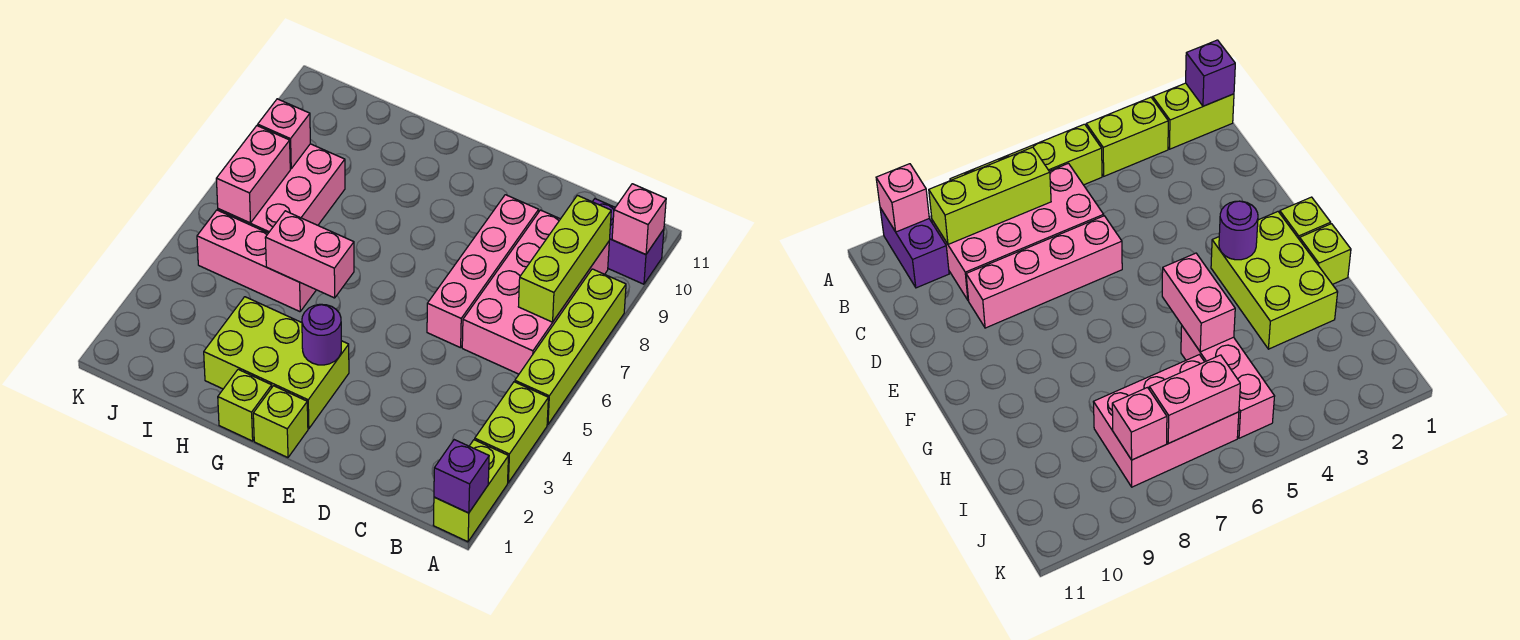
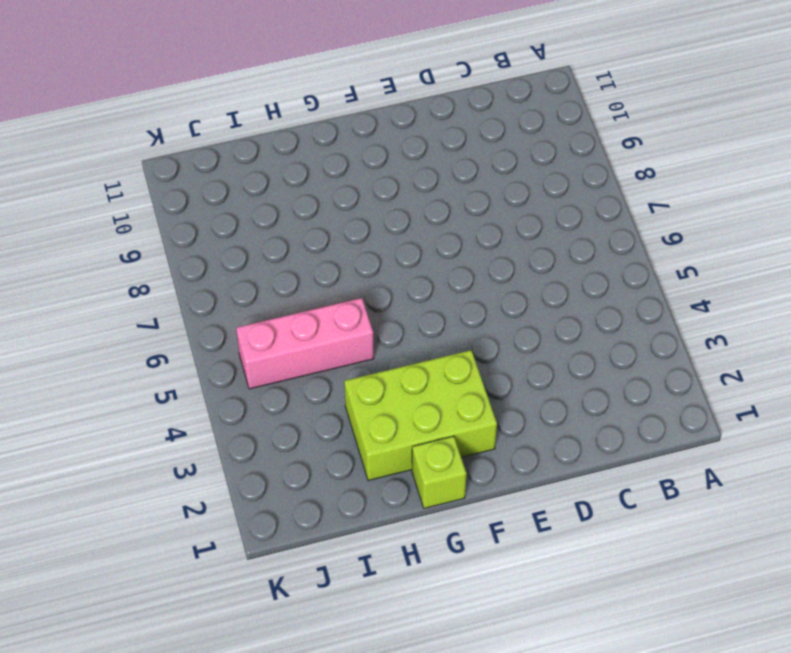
none -> lime 1x2 brick [433,440,508,542]
none -> lime 1x2 brick [475,382,548,483]
none -> lime 1x4 brick [515,269,626,425]

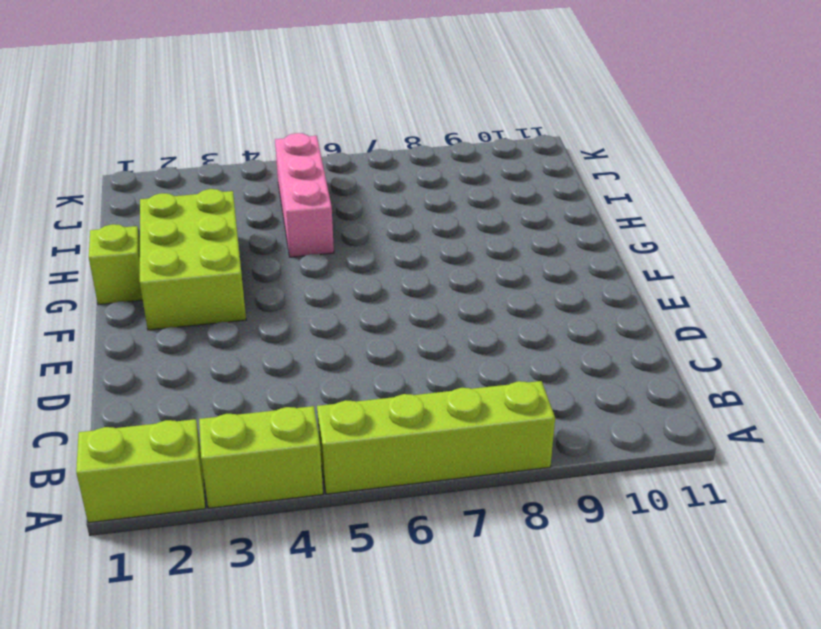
none -> purple 1x2 brick [593,199,664,284]
none -> pink 2x4 brick [462,210,609,374]
none -> pink 1x4 brick [427,195,539,348]

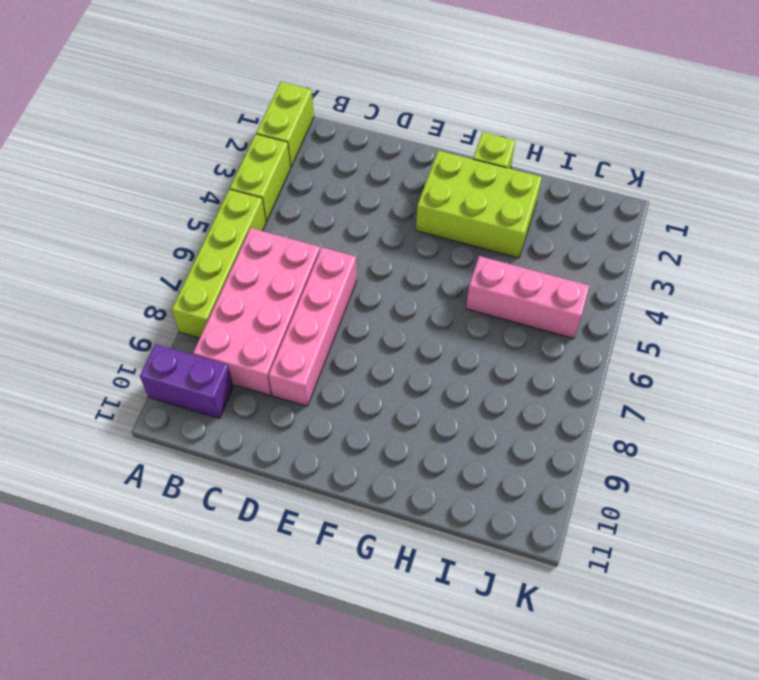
none -> lime 1x1 brick [253,386,308,458]
none -> pink 2x3 brick [218,144,345,233]
none -> purple 1x1 brick [434,440,489,513]

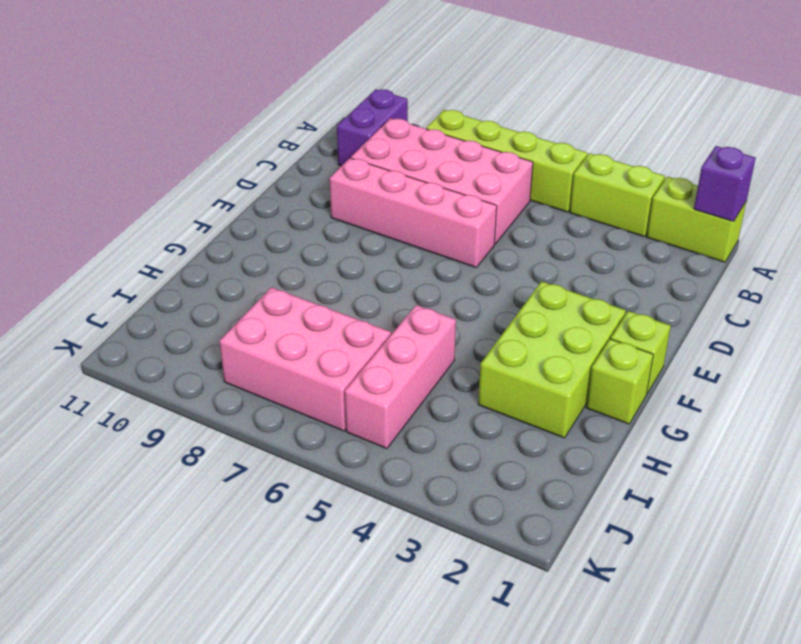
none -> pink 1x1 brick [612,184,666,255]
none -> lime 1x3 brick [518,195,611,322]
none -> purple 1x1 round brick [302,304,341,365]

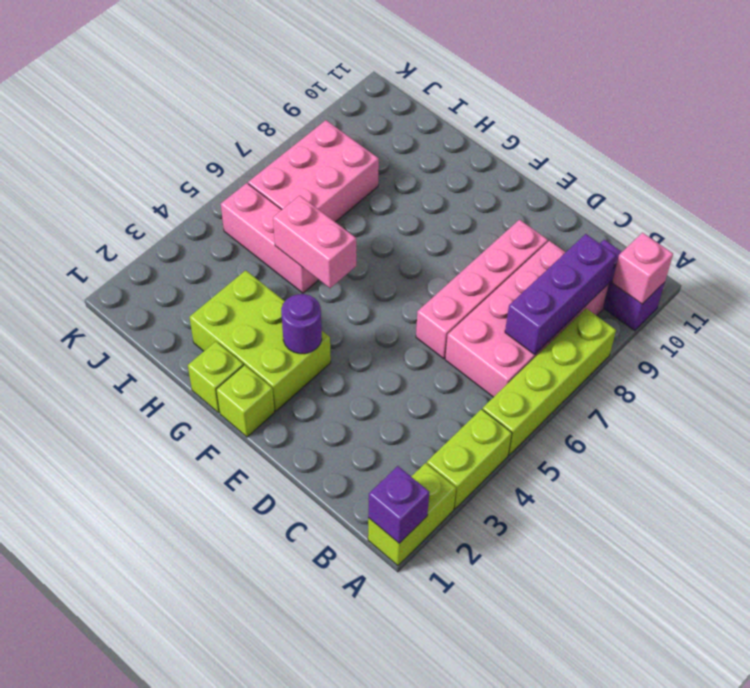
purple 1x3 brick [505,234,616,354] -> lime 1x3 brick [518,195,611,322]
none -> pink 1x2 brick [216,126,290,223]
none -> pink 1x1 brick [258,99,310,169]

